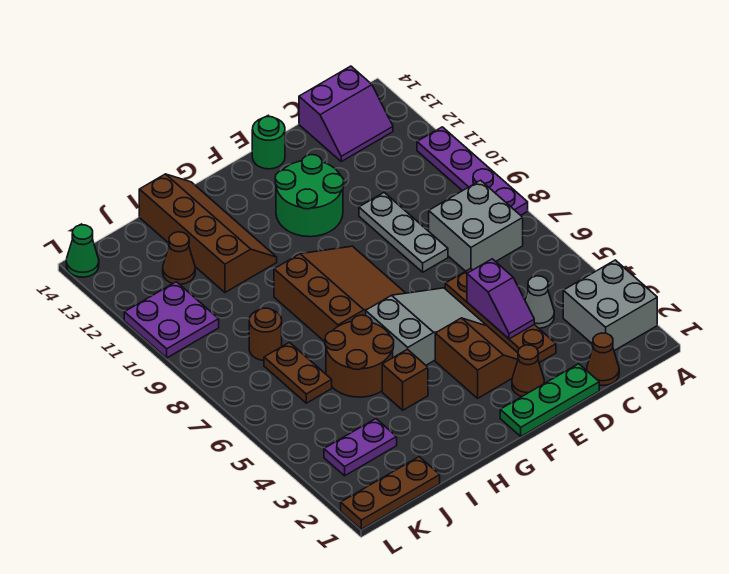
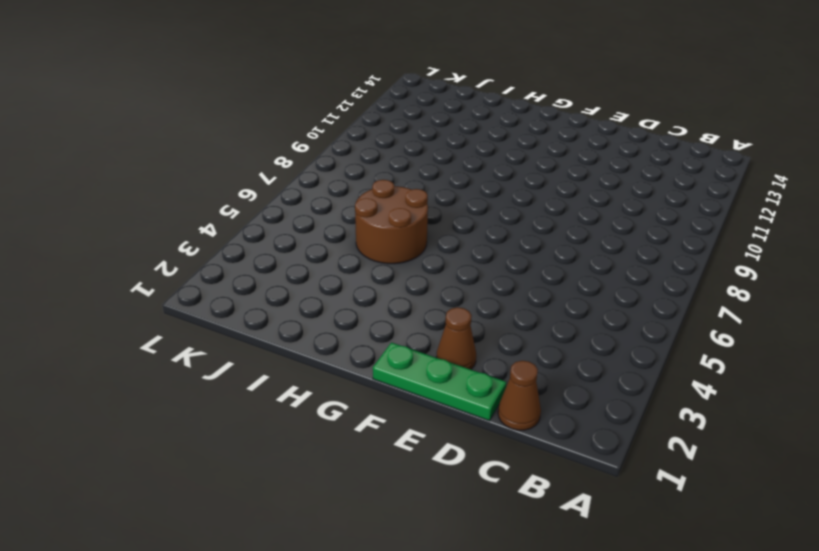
none -> grey 2x2 brick [563,260,657,351]
none -> purple 1x4 plate [417,127,528,215]
none -> grey 2x2 brick [429,180,523,271]

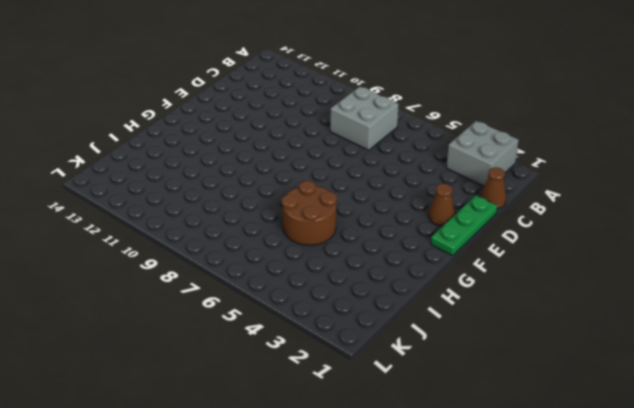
none -> purple 1x4 plate [417,127,528,215]
none -> purple 2x2 slope [299,66,393,161]
none -> grey 1x1 cone [525,276,554,328]

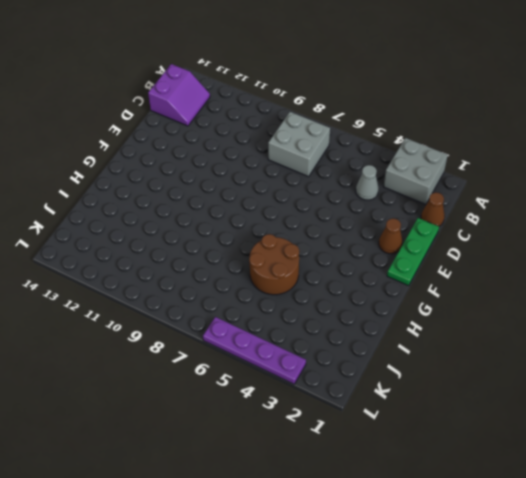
purple 1x4 plate [203,317,306,384] -> purple 1x4 plate moved to [417,127,528,215]
none -> brown 1x4 plate [445,269,556,363]
none -> grey 1x3 plate [359,193,448,272]
none -> brown 2x2 slope [435,318,518,398]

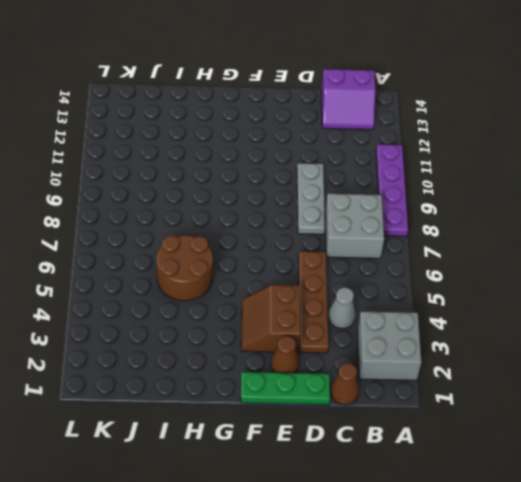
brown 2x2 slope [241,285,301,352] -> brown 2x2 slope turned to [435,318,518,398]
none -> grey 2x3 slope [366,288,486,365]
none -> green 2x2 round brick [275,155,344,237]
none -> green 1x1 round brick [252,117,285,169]

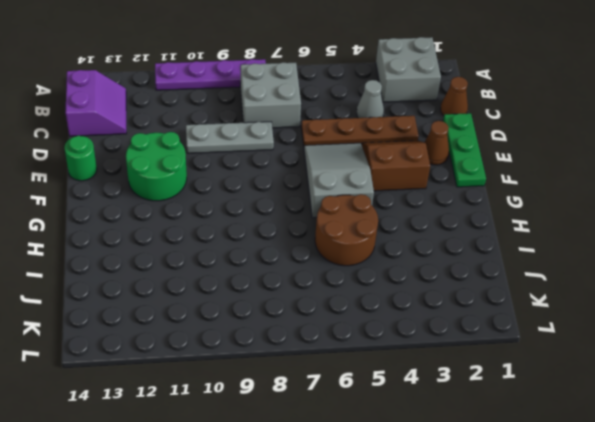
none -> brown 3x3 slope [274,246,405,342]
none -> brown 1x1 brick [382,349,428,410]
none -> brown 2x4 slope [139,174,277,292]

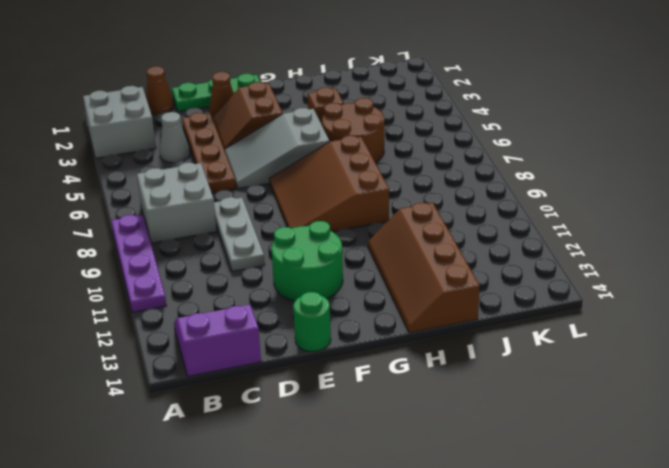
none -> brown 1x3 plate [341,457,440,529]
none -> purple 1x2 plate [324,419,397,476]
none -> brown 1x2 plate [264,342,332,403]

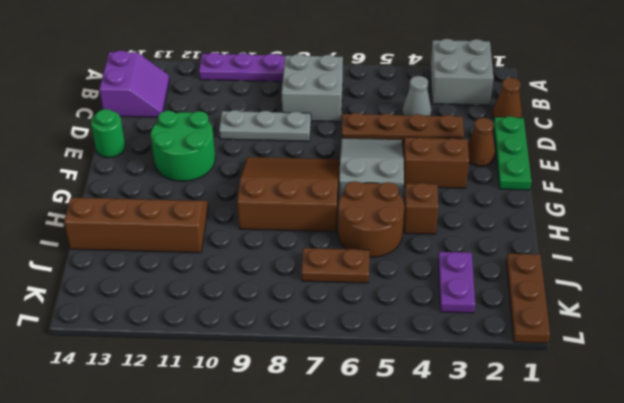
none -> brown 1x1 round brick [249,308,282,360]
none -> brown 1x1 cone [163,232,195,284]
none -> purple 2x2 plate [124,282,219,358]

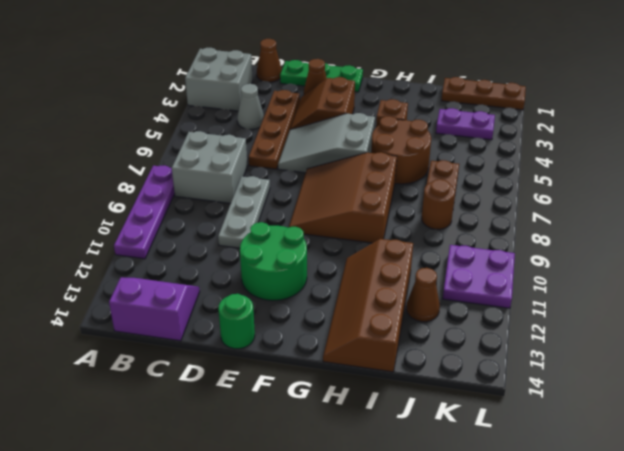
none -> green 1x1 cone [66,225,99,277]
none -> purple 1x2 slope [467,259,534,339]

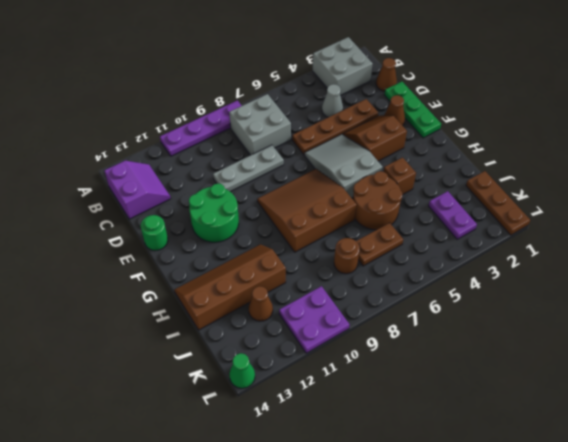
none -> purple 1x2 slope [467,259,534,339]

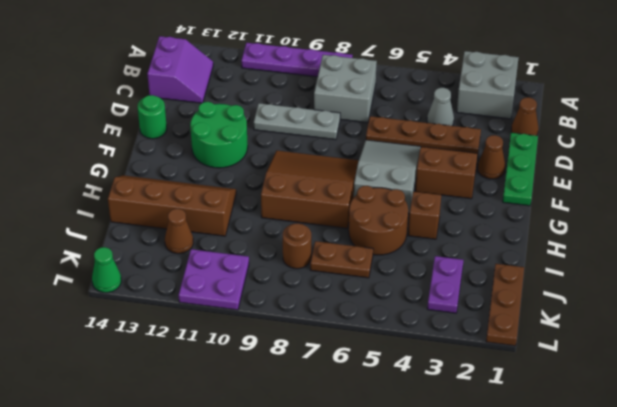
none -> purple 1x2 slope [467,259,534,339]

